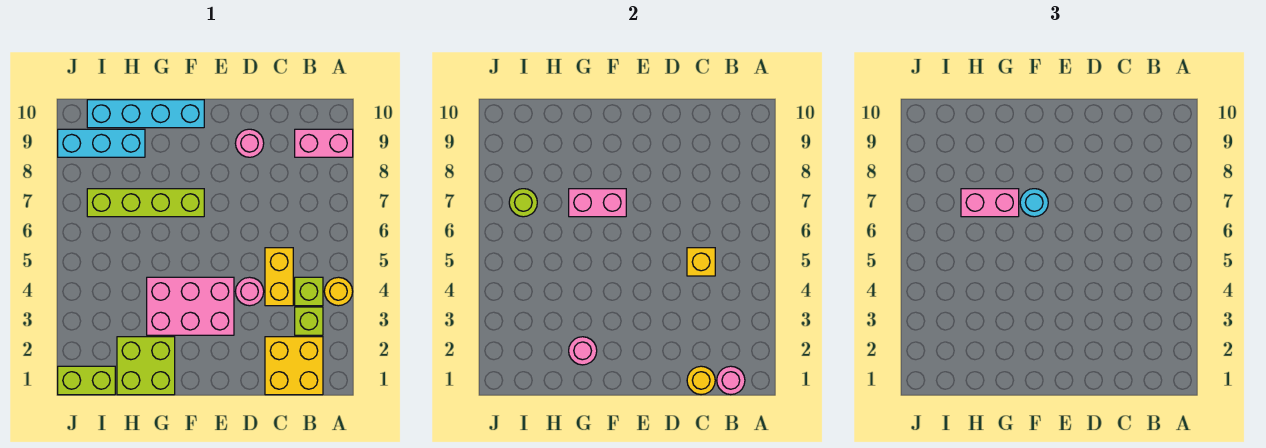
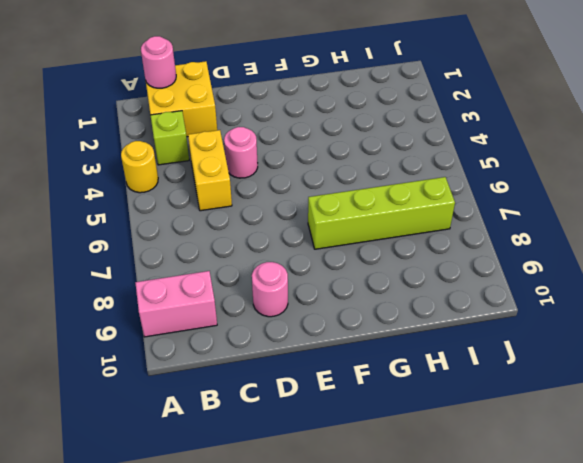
none -> lime 1x1 brick [295,277,323,306]
none -> pink 2x3 brick [147,277,234,335]
none -> cyan 1x4 brick [87,100,204,128]

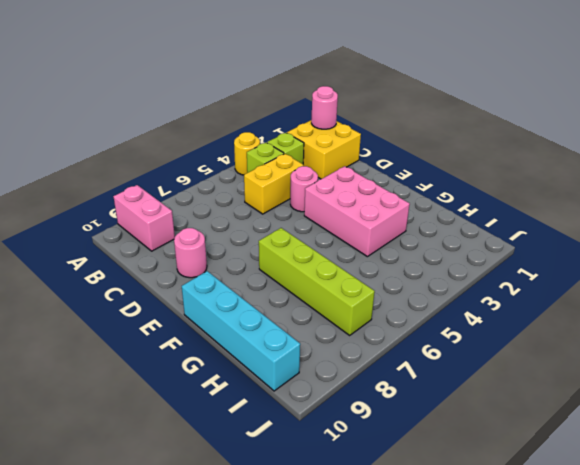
none -> lime 2x2 brick [117,337,175,395]
none -> cyan 1x3 brick [58,129,145,157]
none -> lime 1x2 brick [58,366,115,395]

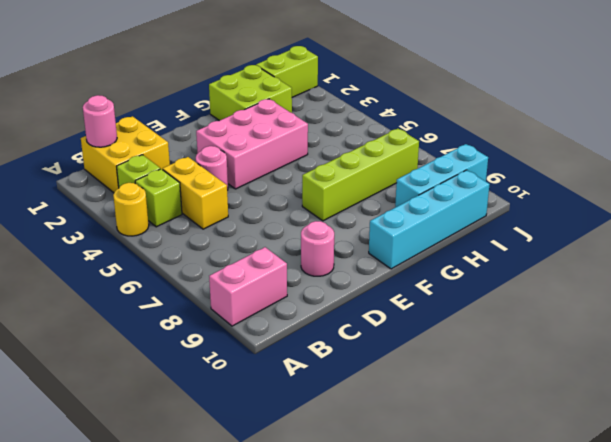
none -> yellow 1x1 round brick [687,366,715,395]
none -> yellow 1x1 brick [687,248,715,276]
none -> pink 1x2 brick [569,189,626,217]

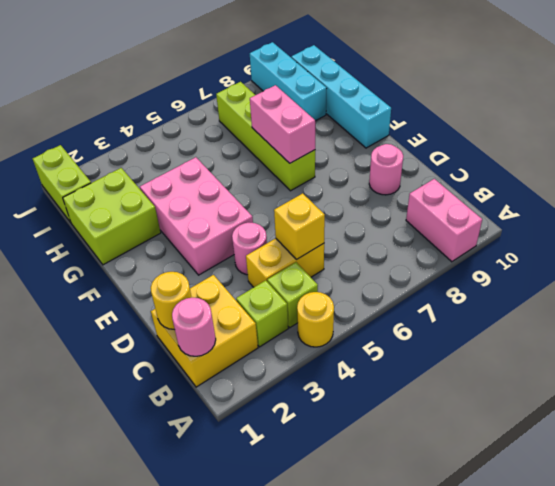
none -> pink 1x1 round brick [569,337,597,365]
none -> lime 1x1 round brick [509,189,537,217]
none -> cyan 1x1 round brick [1020,189,1048,217]

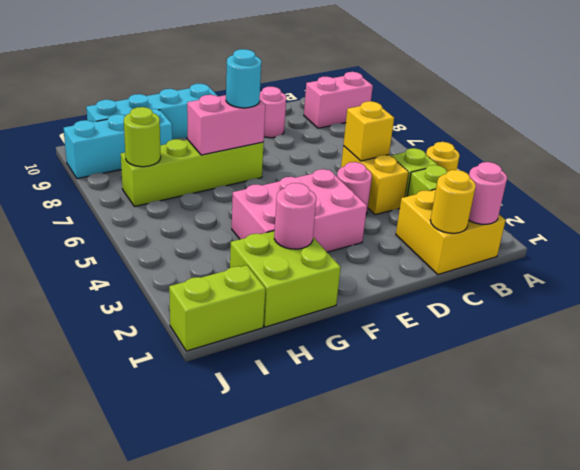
none -> pink 1x2 brick [961,189,1019,217]

